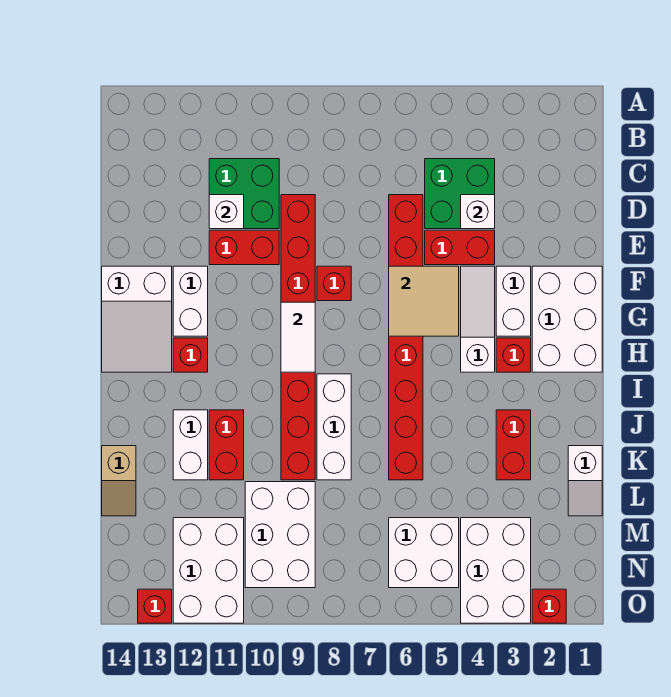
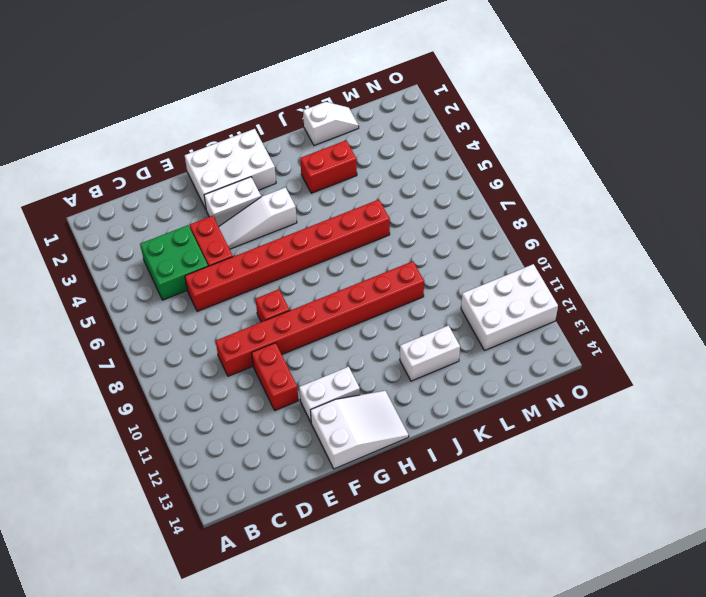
none -> green 2x2 brick [209,159,279,229]
none -> red 1x1 brick [496,338,531,372]
none -> red 1x1 brick [173,338,208,372]
none -> white 1x3 brick [317,374,351,480]

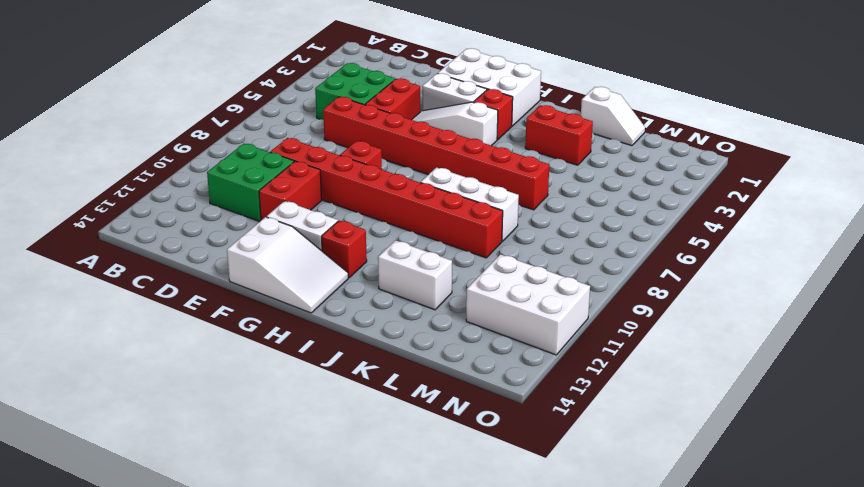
none -> red 1x2 brick [209,410,244,480]
none -> tan 1x2 slope [102,446,136,516]
none -> white 2x3 brick [245,482,315,588]
none -> white 2x3 brick [461,518,531,623]

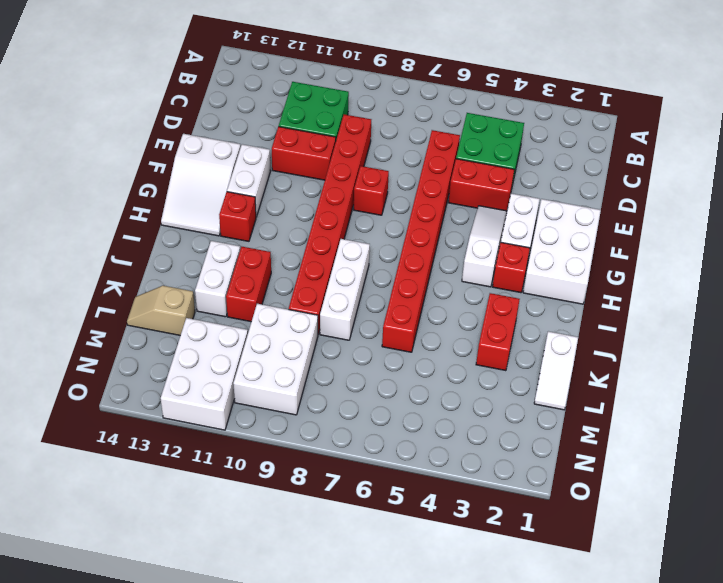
tan 1x2 slope [127,286,195,336] -> tan 1x2 slope turned to [102,446,136,516]
none -> white 2x3 brick [461,518,531,623]
none -> white 2x2 brick [389,518,459,588]
none -> red 1x1 brick [532,589,566,623]
none -> red 1x1 brick [138,589,172,623]

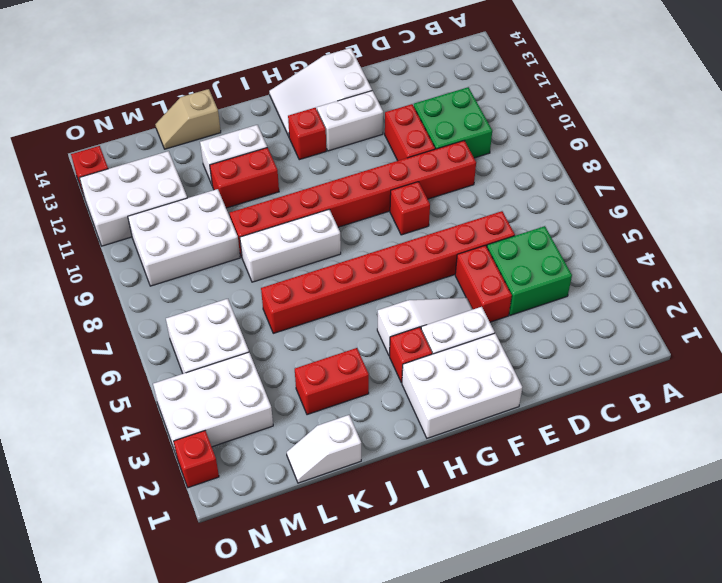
none -> white 1x1 brick [461,195,495,229]
none -> white 1x1 brick [209,195,244,229]
none -> tan 2x2 tile [389,266,459,336]
none -> white 1x2 tile [281,302,315,372]

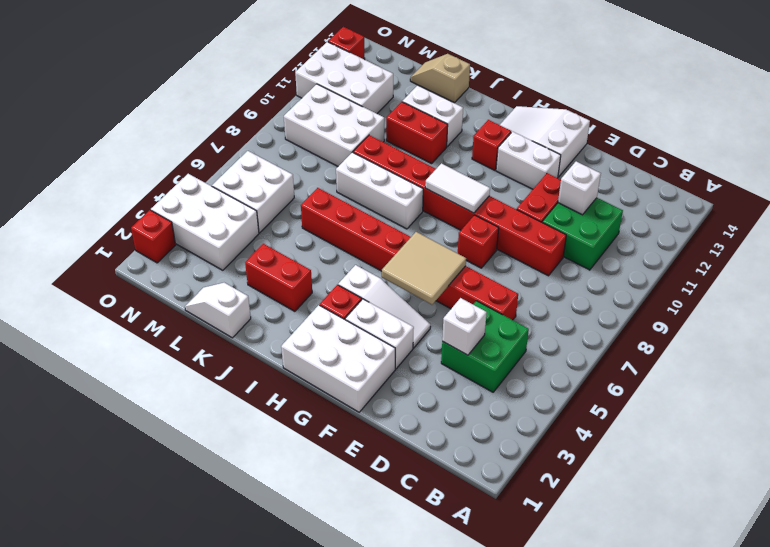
none -> red 1x2 brick [425,230,495,265]

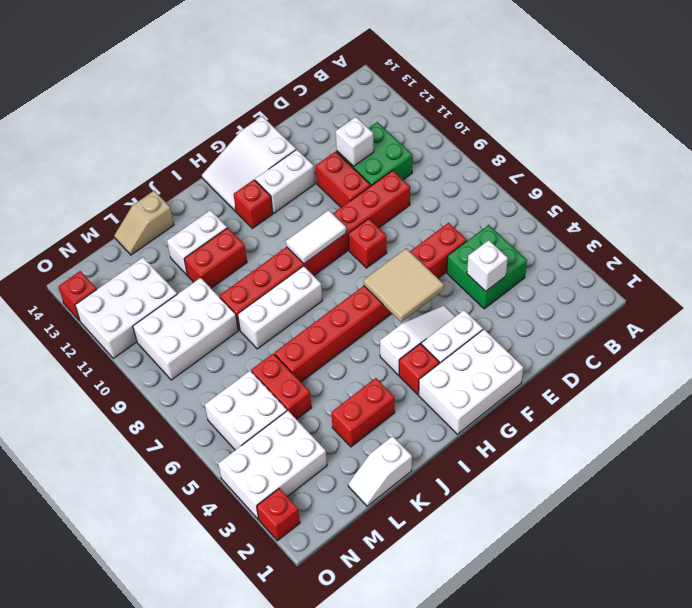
red 1x2 brick [251,354,312,419] -> red 1x2 brick moved to [425,230,495,265]

